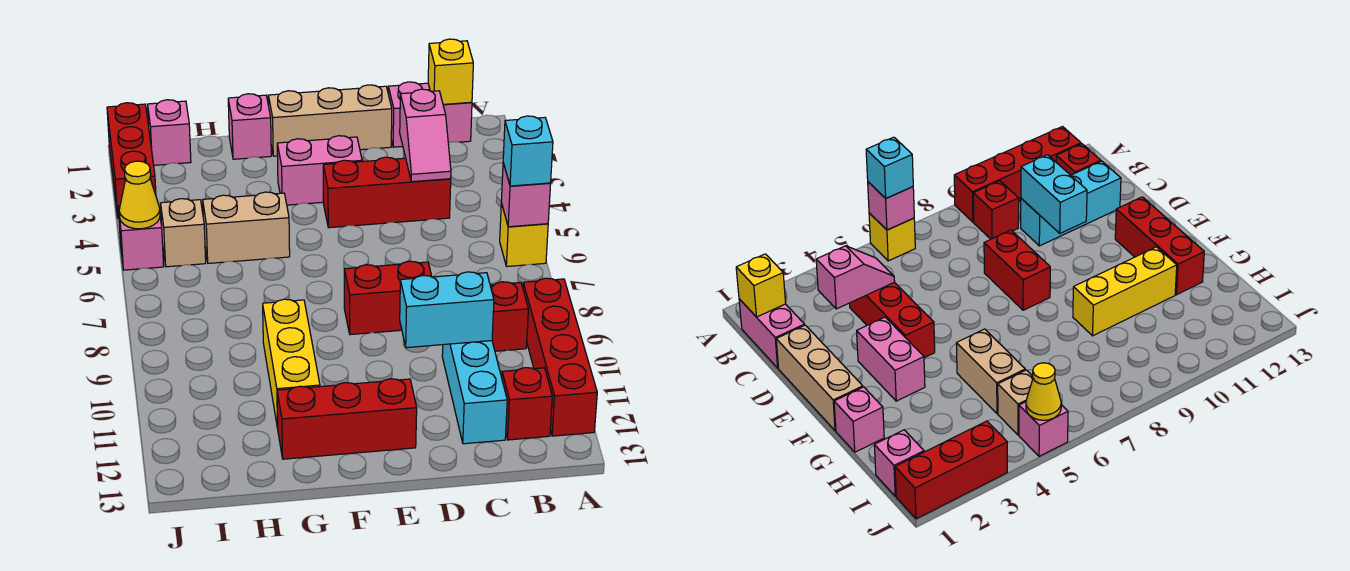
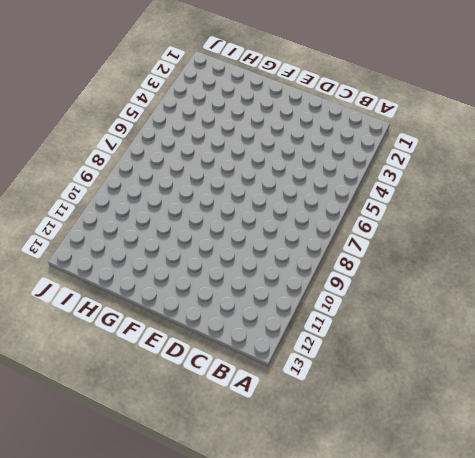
none -> yellow 1x1 brick [500,203,548,266]
none -> red 1x4 brick [523,278,597,436]
none -> pink 1x2 brick [388,82,472,147]

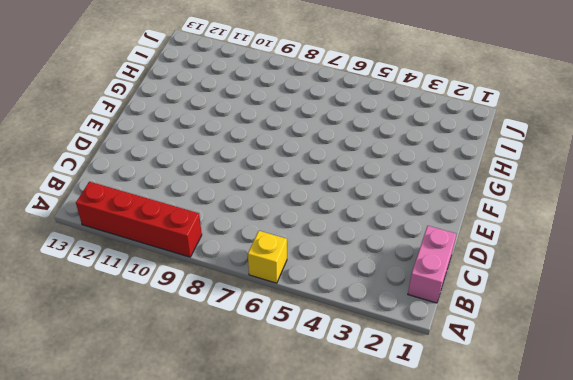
none -> red 1x1 brick [490,282,528,351]
none -> red 1x1 brick [502,368,552,440]
none -> red 1x3 brick [323,157,451,228]

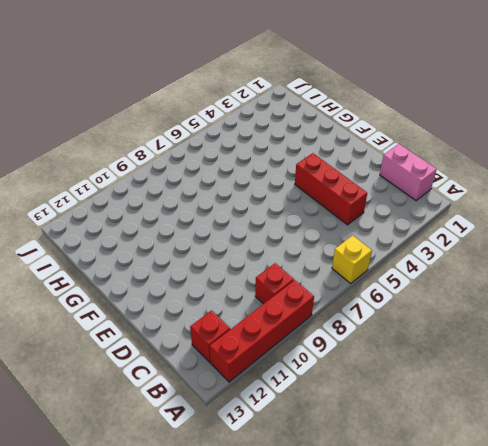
none -> cyan 1x3 brick [442,341,507,444]
none -> tan 1x3 brick [268,85,392,156]
none -> red 1x2 brick [344,261,432,335]

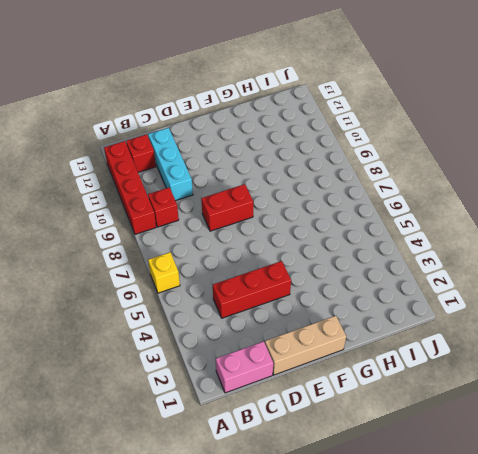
none -> pink 1x2 brick [277,136,362,205]
none -> red 1x3 brick [277,379,417,459]
none -> pink 1x1 brick [228,94,271,159]

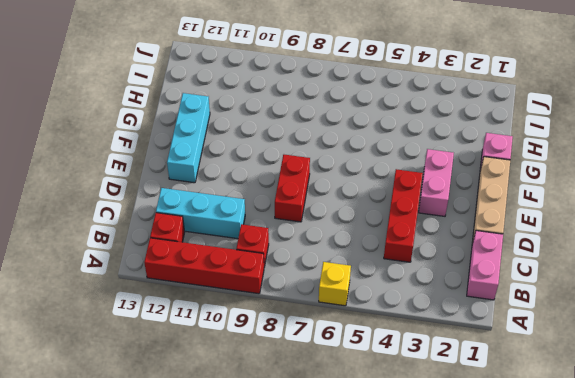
cyan 1x3 brick [167,93,210,183] -> red 1x3 brick [277,379,417,459]
none -> tan 1x2 brick [203,192,290,263]
none -> yellow 1x3 brick [263,299,320,428]
none -> pink 1x1 brick [148,100,191,165]

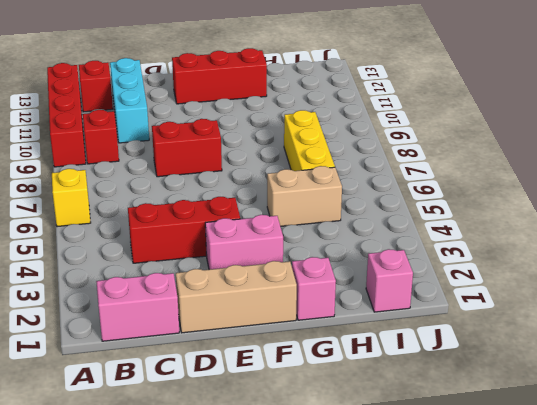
yellow 1x3 brick [284,110,335,171] -> yellow 1x3 brick moved to [263,299,320,428]
none -> tan 1x1 brick [161,199,206,267]
none -> red 1x3 brick [107,103,156,218]
none -> pink 1x1 brick [118,203,164,270]

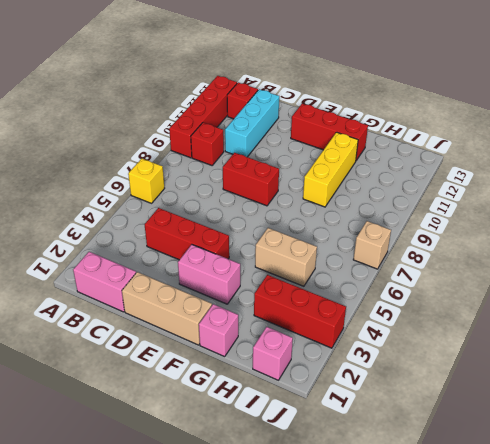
red 1x3 brick [254,275,346,348] -> red 1x3 brick turned to [107,103,156,218]
tan 1x1 brick [353,221,391,269] -> tan 1x1 brick moved to [161,199,206,267]
none -> pink 1x1 brick [118,203,164,270]
none -> pink 1x1 brick [501,163,551,227]
none -> yellow 1x1 brick [428,39,473,104]

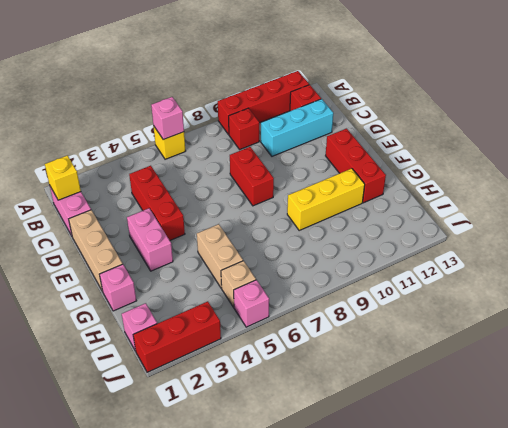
none -> pink 1x2 slope [400,89,451,182]
none -> cyan 1x2 brick [400,272,494,348]
none -> yellow 1x1 cone [119,161,160,229]

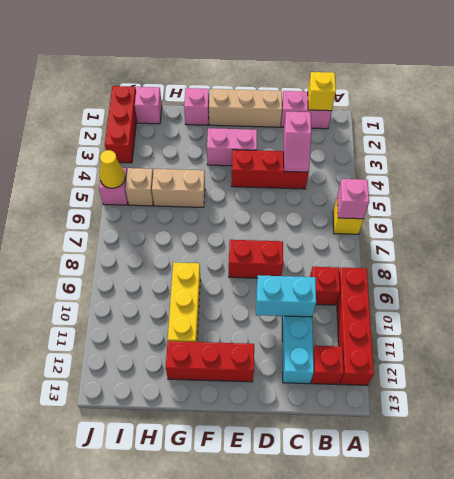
none -> cyan 1x1 brick [503,116,553,186]

